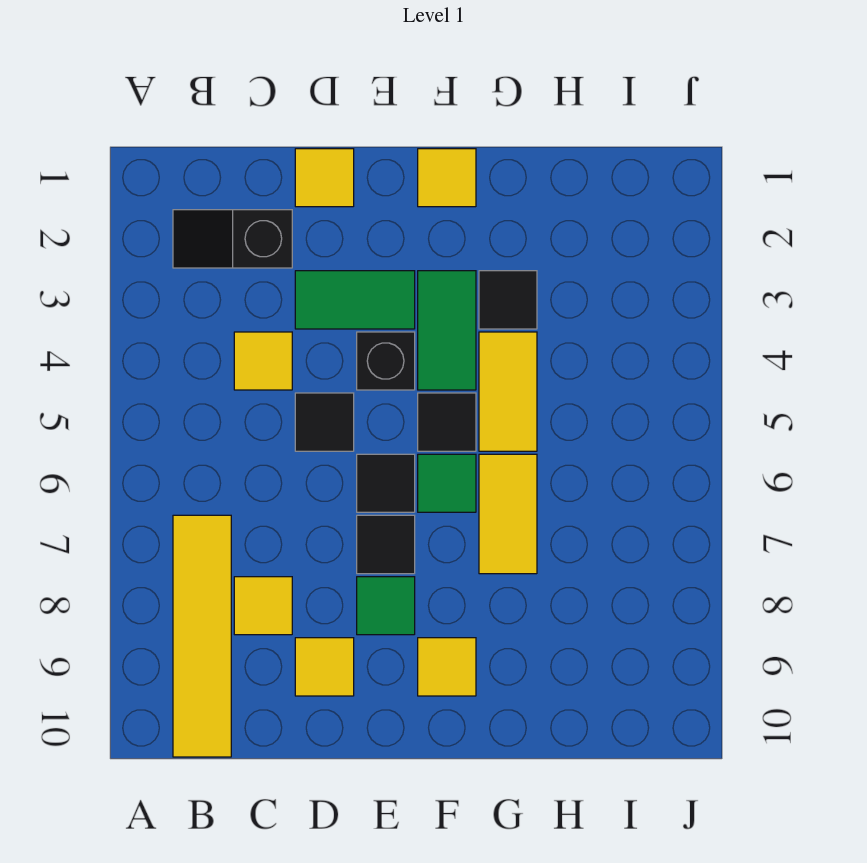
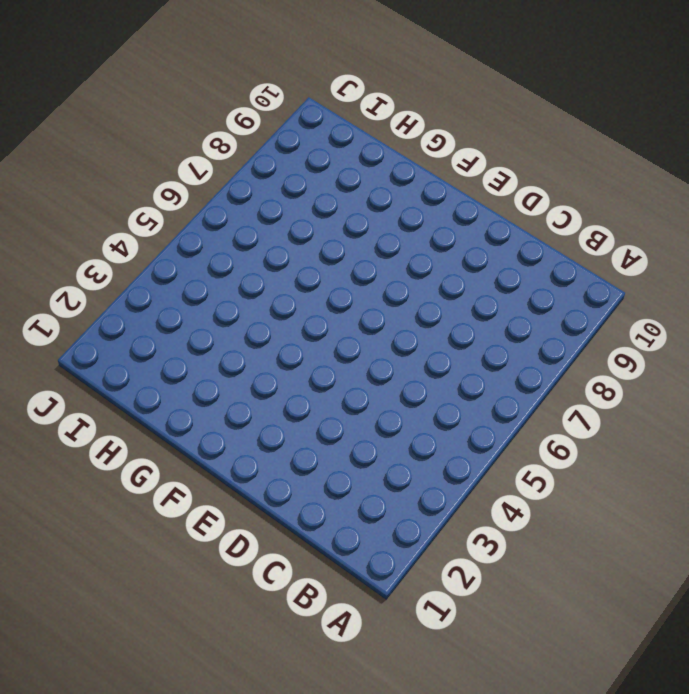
none -> black 1x2 slope [173,210,292,268]
none -> yellow 1x4 tile [173,515,231,757]
none -> yellow 1x1 tile [234,332,292,390]

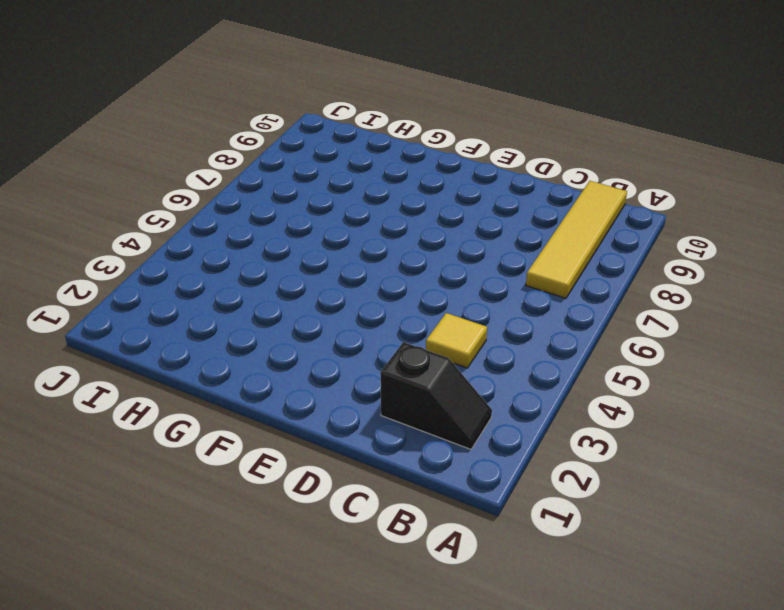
none -> yellow 1x1 tile [234,577,292,635]
none -> yellow 1x1 tile [295,149,354,207]
none -> green 1x2 tile [295,271,415,329]

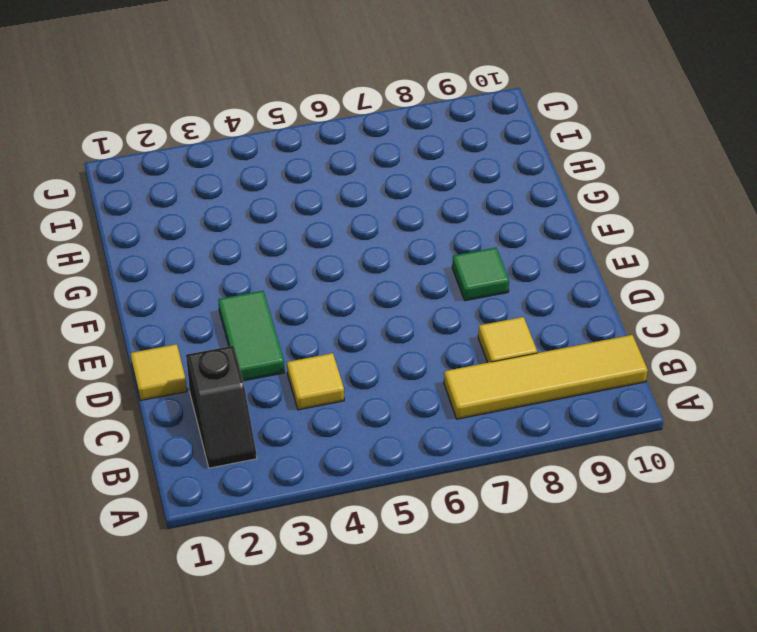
none -> black 1x1 tile [295,393,354,451]
none -> yellow 1x1 tile [295,638,354,696]
none -> black 1x1 brick [357,332,415,390]

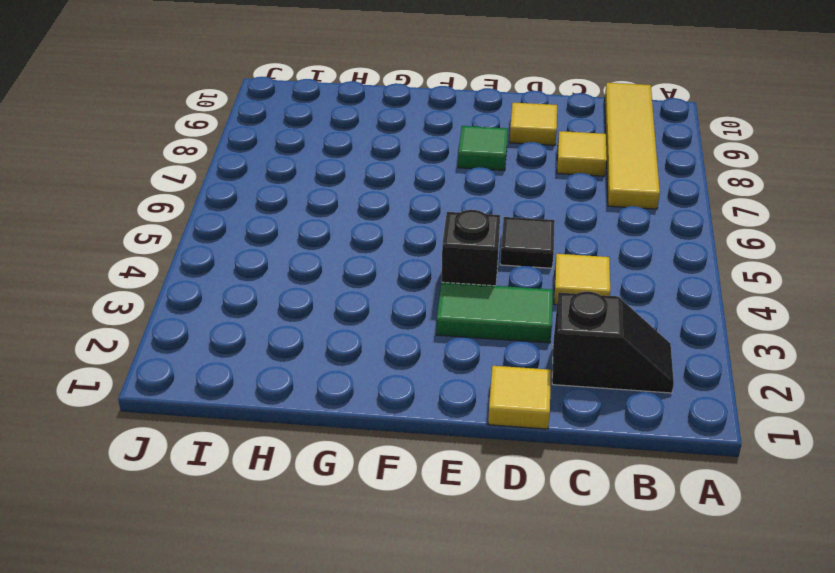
none -> black 1x1 tile [357,454,415,512]
none -> black 1x1 tile [357,515,415,574]
none -> yellow 1x1 tile [418,149,476,207]

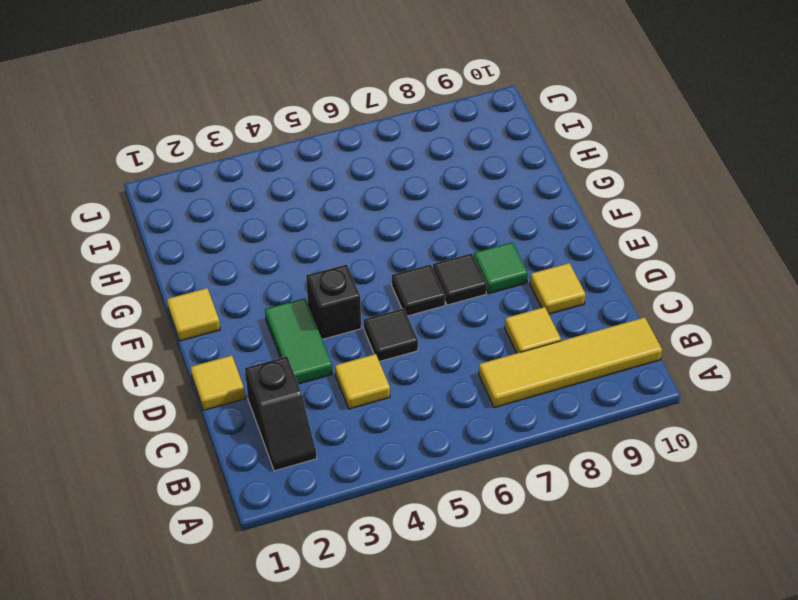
none -> green 1x2 tile [418,271,476,390]
none -> black 1x1 tile [418,393,476,451]
none -> green 1x1 tile [418,454,476,512]

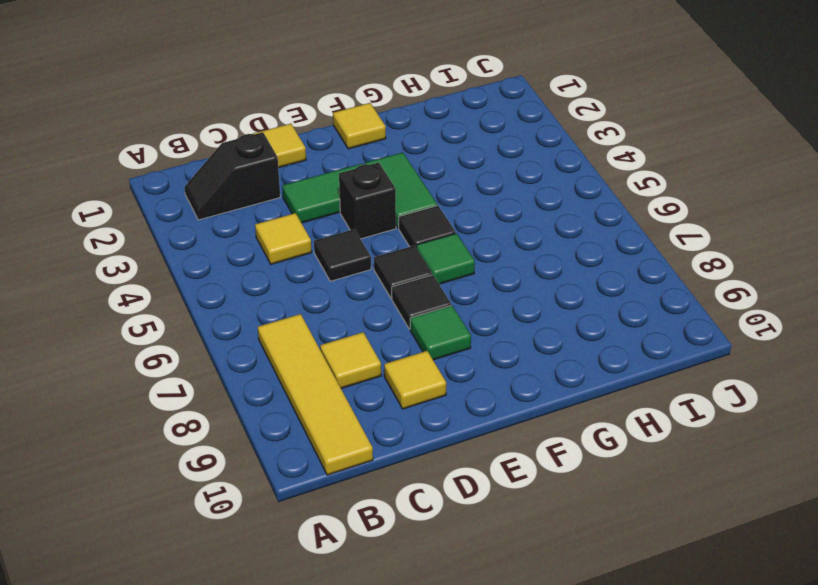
none -> yellow 1x1 tile [418,638,476,696]
none -> black 1x1 tile [479,271,537,329]
none -> yellow 1x2 tile [479,332,537,451]

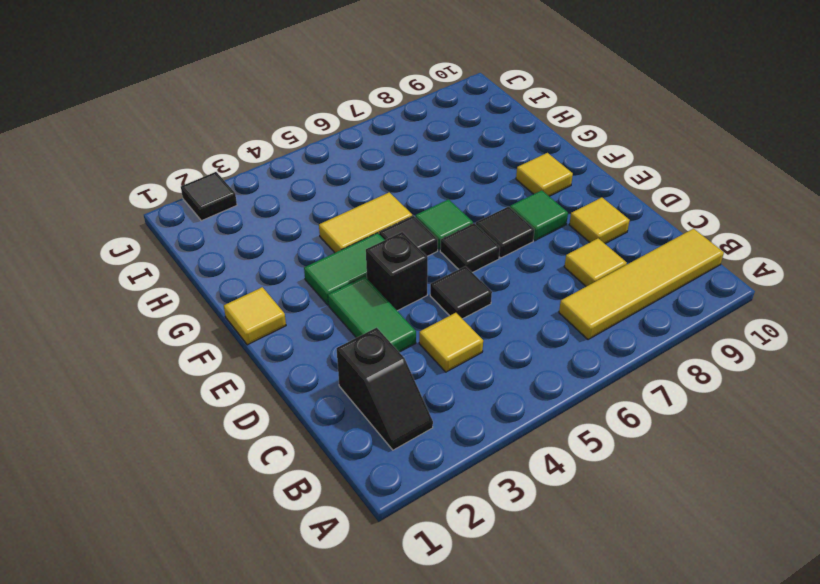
black 1x1 tile [181,172,237,221] -> black 1x1 tile moved to [479,271,537,329]
none -> yellow 1x1 tile [295,149,354,207]
none -> yellow 1x2 tile [479,454,537,574]

